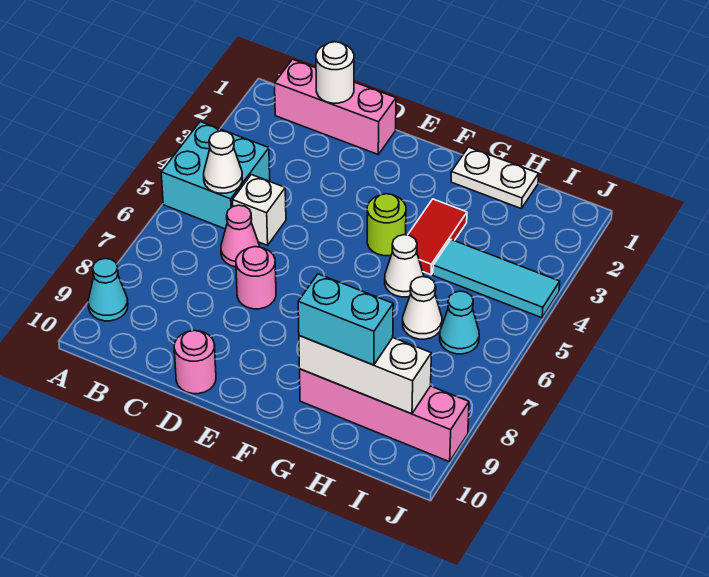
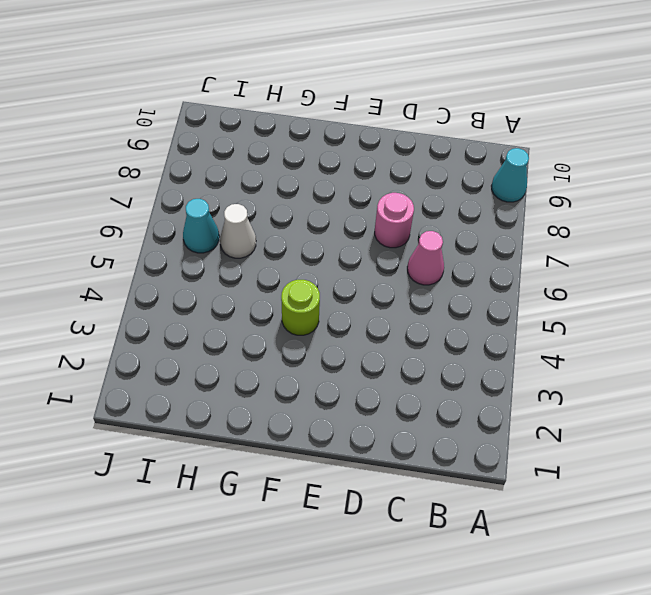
none -> cyan 2x2 brick [161,122,270,229]
none -> pink 1x3 brick [275,59,396,154]
none -> white 1x1 brick [233,175,286,245]

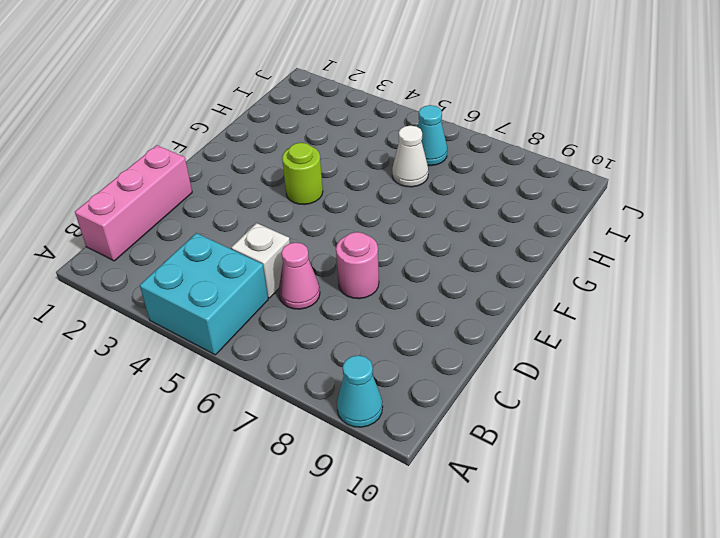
none -> pink 1x1 round brick [174,331,216,394]
none -> white 1x2 plate [451,147,539,209]
none -> red 1x2 tile [408,199,467,275]

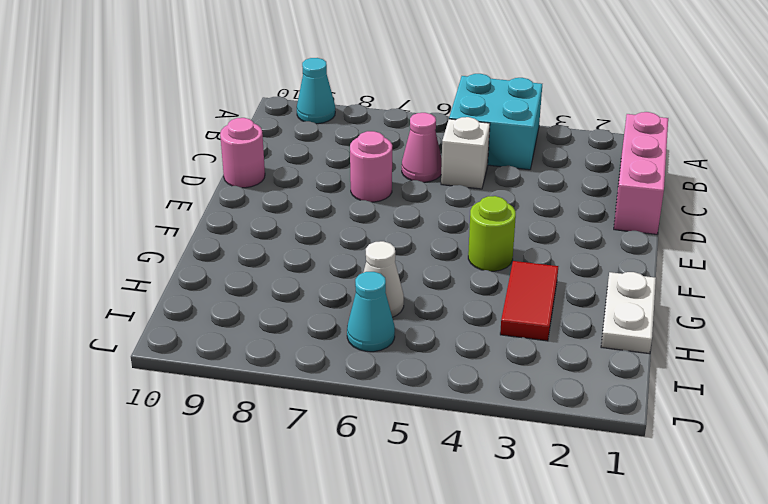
red 1x2 tile [500,261,558,341] -> red 1x2 tile turned to [408,199,467,275]
none -> white 1x1 cone [385,235,424,297]
none -> pink 1x4 brick [300,369,469,462]
none -> cyan 1x3 tile [433,240,560,318]

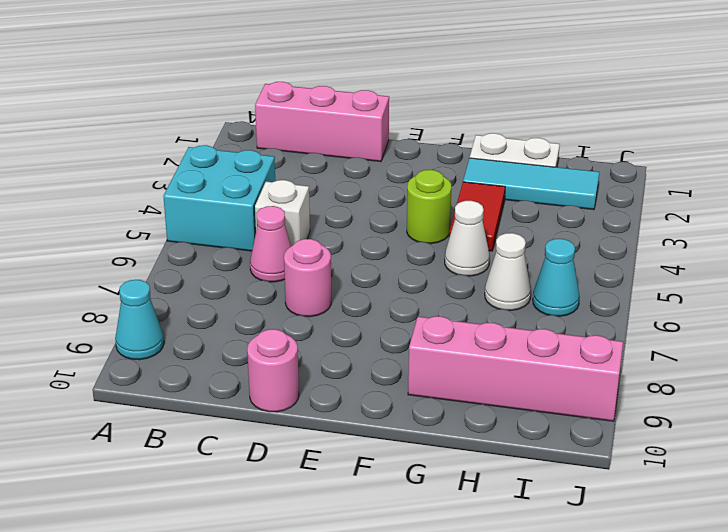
cyan 1x3 tile [463,158,599,210] -> cyan 1x3 tile moved to [433,240,560,318]
none -> white 1x1 cone [204,131,242,193]
none -> white 1x1 round brick [316,42,354,103]
none -> white 1x3 brick [299,336,431,414]

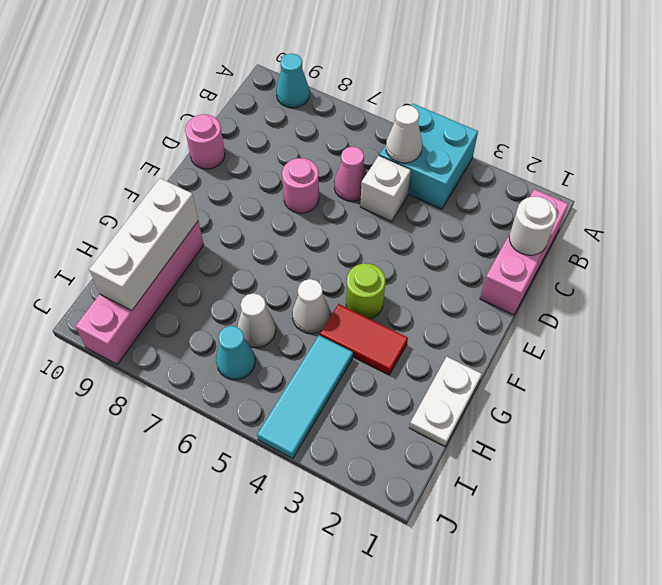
none -> cyan 1x2 brick [298,274,393,365]

